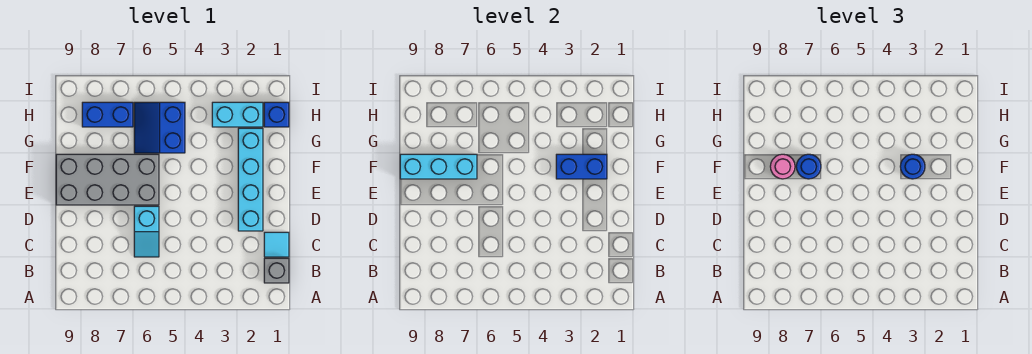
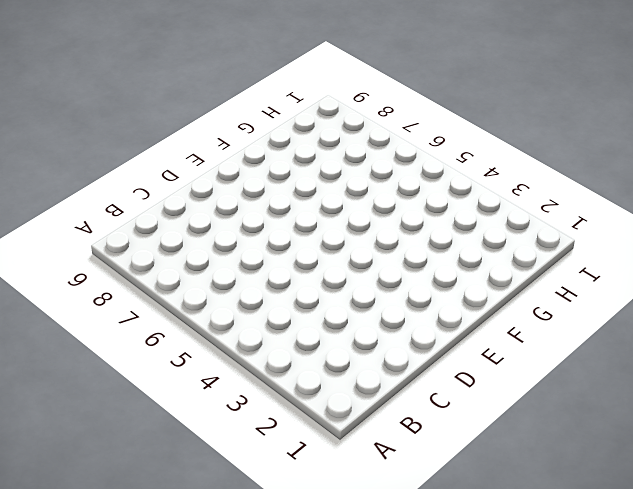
none -> grey 1x1 brick [264,258,289,283]
none -> cyan 1x1 tile [264,232,289,257]
none -> cyan 1x2 slope [134,206,159,257]

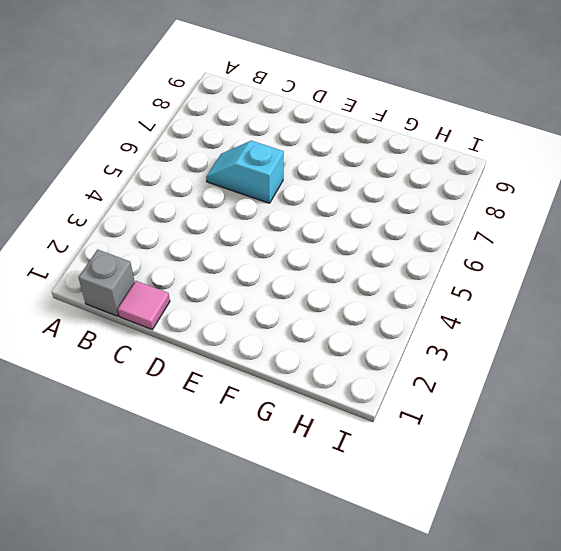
pink 1x1 tile [118,281,170,330] -> cyan 1x1 tile [264,232,289,257]
none -> cyan 1x4 brick [238,128,263,231]
none -> grey 2x4 brick [56,154,159,205]
none -> blue 2x2 slope [134,102,185,153]

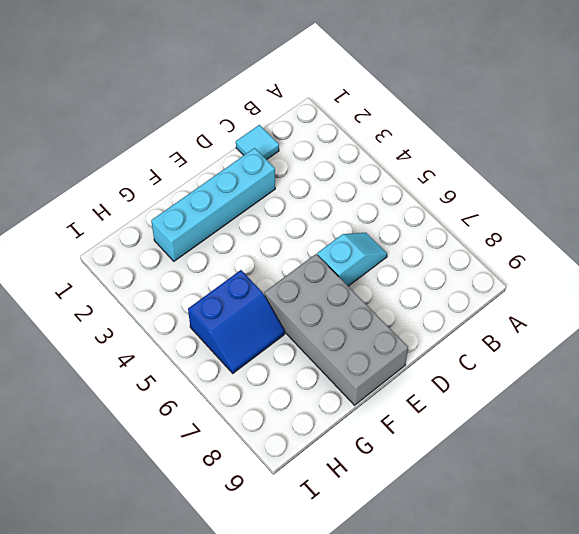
none -> grey 1x1 brick [264,258,289,283]
none -> blue 1x1 brick [264,102,289,127]
none -> cyan 1x2 brick [212,102,263,127]

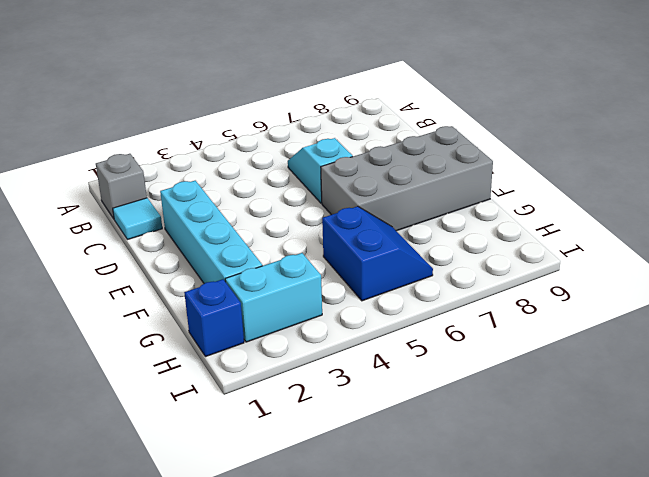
none -> blue 1x2 brick [82,102,133,127]
none -> blue 1x2 brick [556,154,607,179]
none -> cyan 1x3 brick [400,154,477,179]

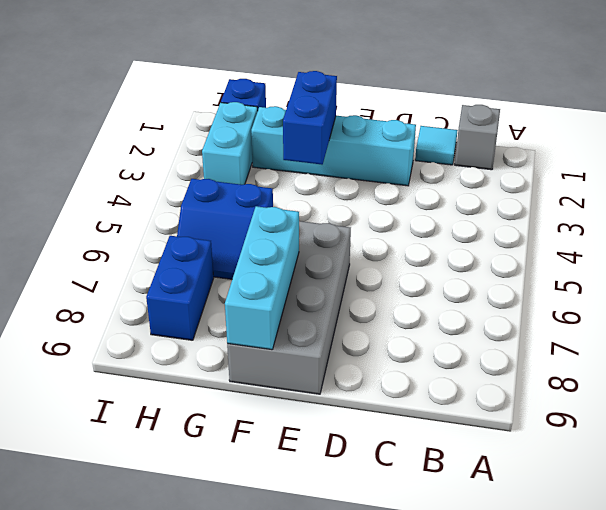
none -> cyan 1x2 slope [134,206,159,257]
none -> blue 1x1 round brick [900,154,925,179]
none -> blue 1x1 round brick [796,154,821,179]

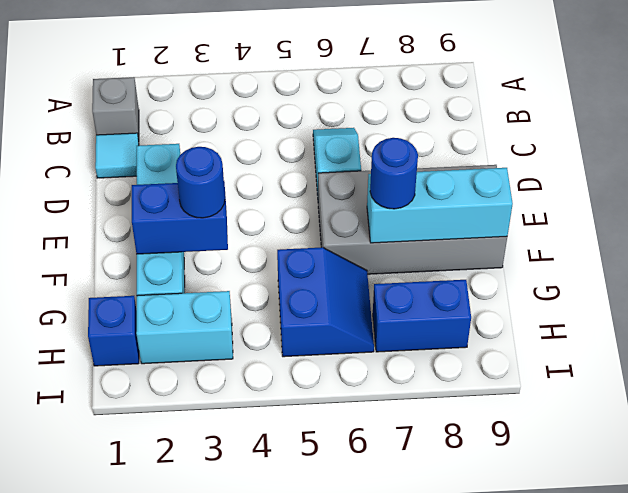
none -> pink 1x1 round brick [770,154,795,179]

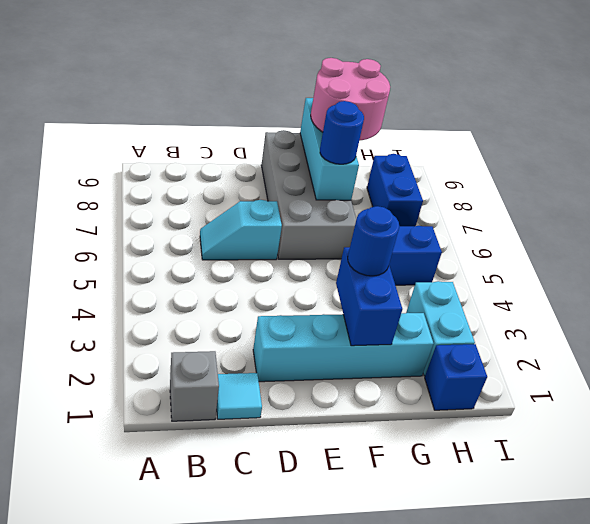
pink 2x2 round brick [311,58,390,141] -> pink 1x1 round brick [770,154,795,179]

